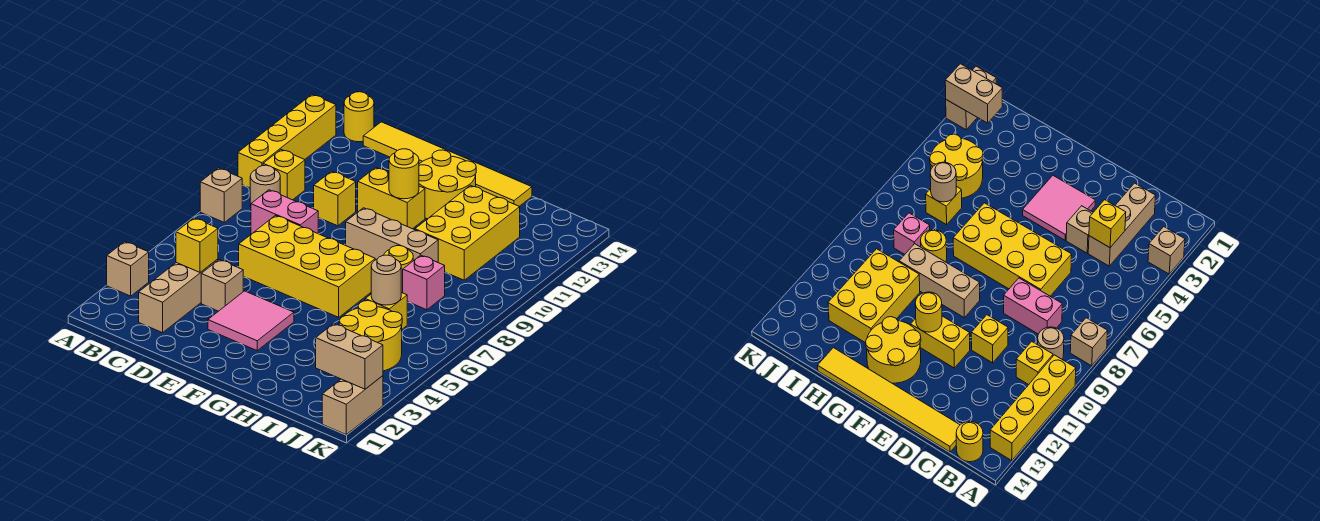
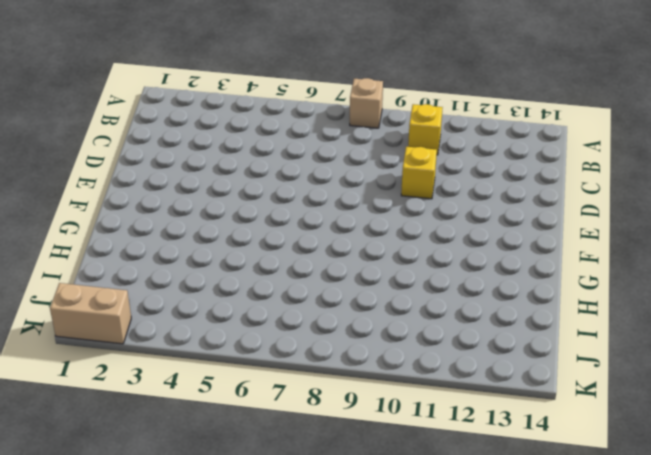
none -> tan 1x1 brick [107,242,149,296]
none -> yellow 1x4 brick [238,95,336,188]
none -> tan 1x1 round brick [250,165,280,207]

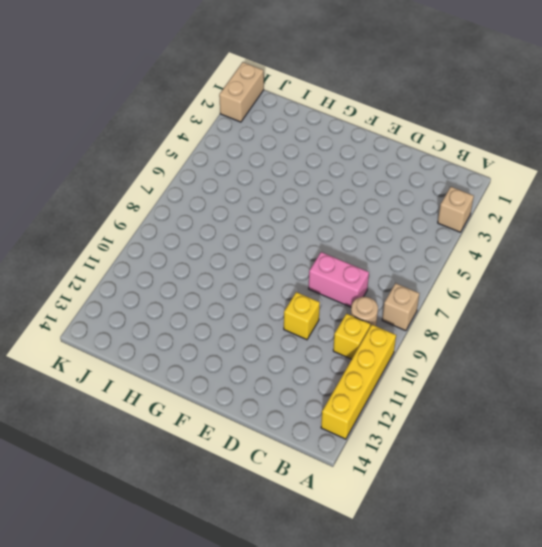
none -> yellow 1x1 round brick [344,92,374,142]
none -> tan 1x3 brick [139,259,218,333]
none -> yellow 1x6 tile [363,122,532,206]

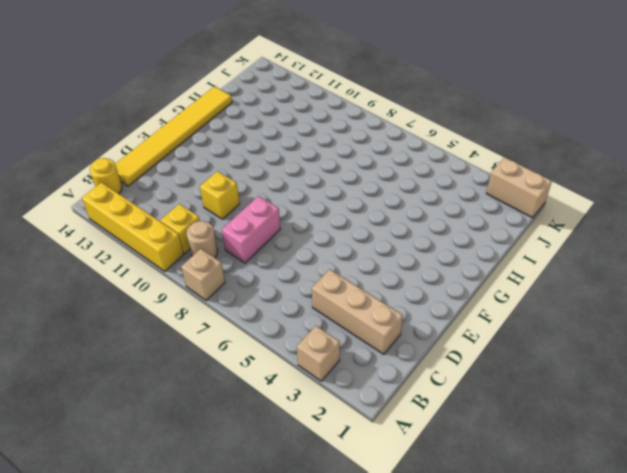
none -> tan 1x1 brick [201,260,243,311]
none -> yellow 2x4 brick [239,216,375,317]
none -> pink 2x2 tile [208,291,294,350]

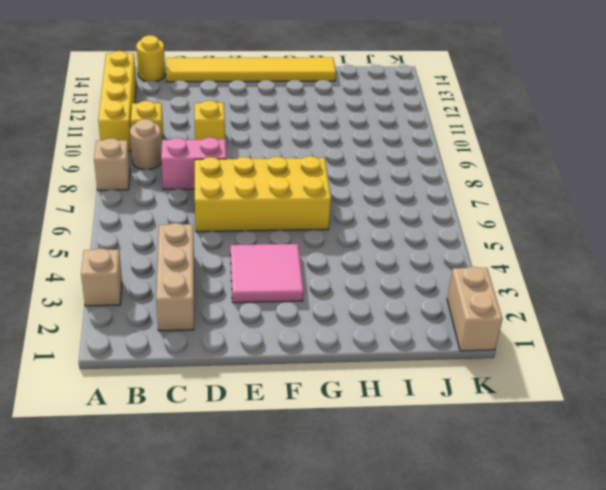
none -> tan 1x1 brick [201,260,243,311]
none -> yellow 1x2 brick [358,167,425,229]
none -> tan 1x3 brick [346,208,438,262]

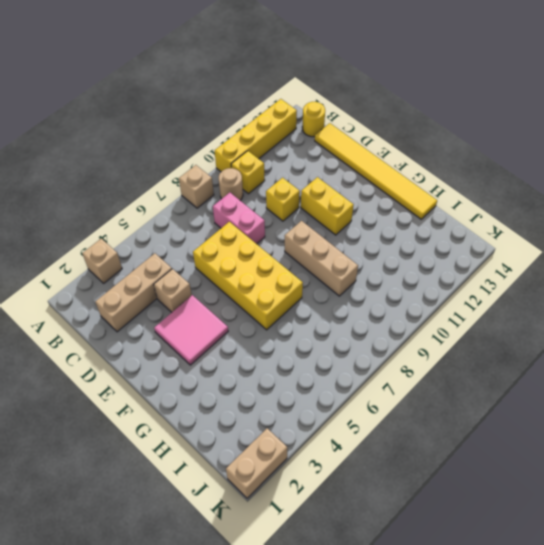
none -> yellow 2x2 round brick [419,150,476,219]
none -> yellow 1x1 round brick [384,246,413,293]
none -> yellow 2x3 brick [415,185,520,280]

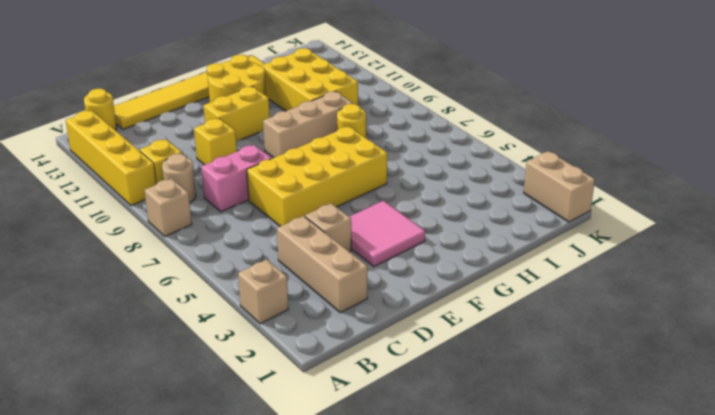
none -> yellow 2x2 round brick [339,301,402,371]
none -> yellow 1x1 brick [365,292,407,329]
none -> pink 1x1 brick [403,255,445,310]

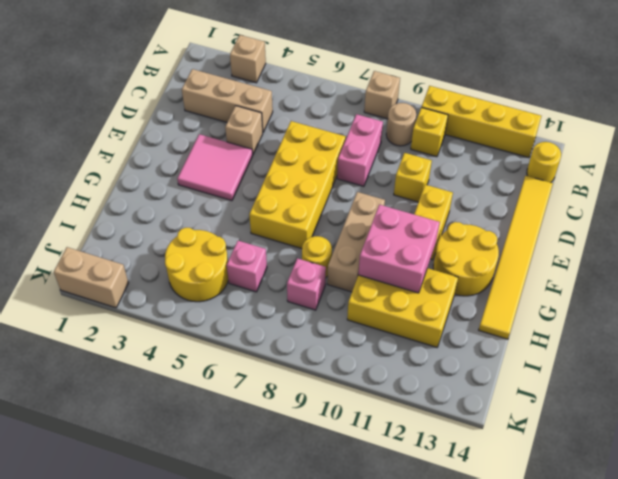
pink 2x2 brick [358,205,440,293] -> none
pink 1x1 brick [227,241,267,292] -> yellow 1x1 brick [365,292,407,329]
none -> yellow 1x1 brick [176,218,218,272]
none -> yellow 1x1 round brick [389,149,419,199]
none -> tan 1x1 round brick [371,255,401,305]

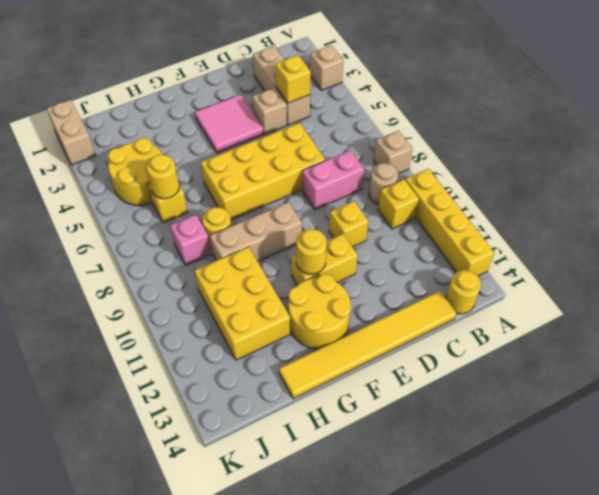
yellow 1x1 round brick [146,155,179,199] -> tan 1x1 round brick [371,255,401,305]
none -> tan 1x2 brick [316,324,383,389]

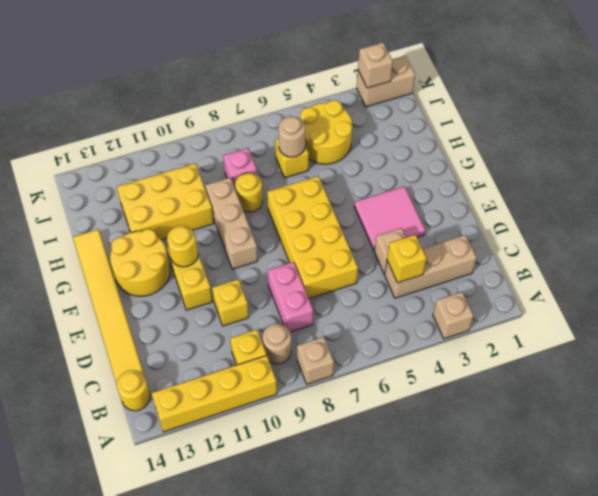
tan 1x1 brick [358,43,393,88] -> tan 1x2 brick [316,324,383,389]

